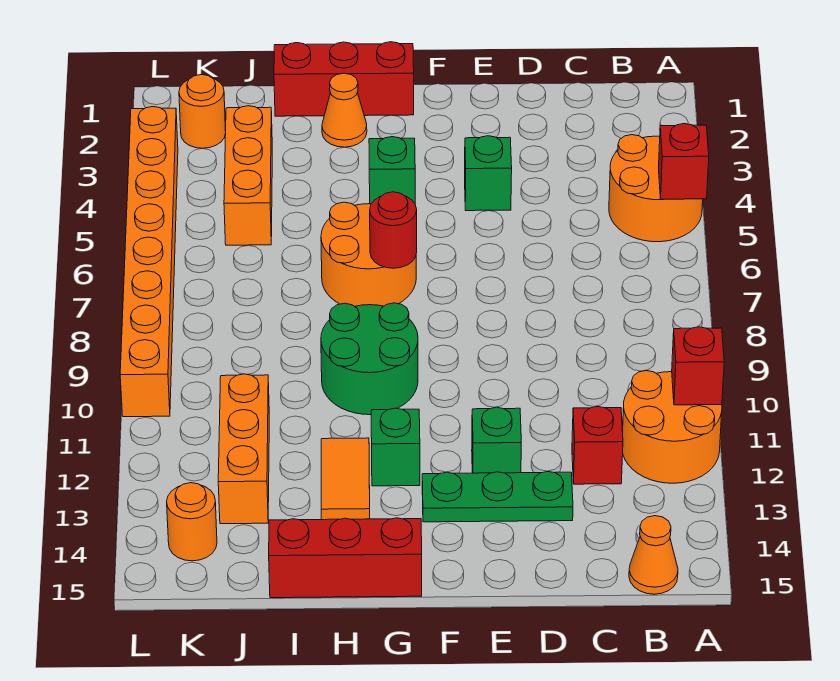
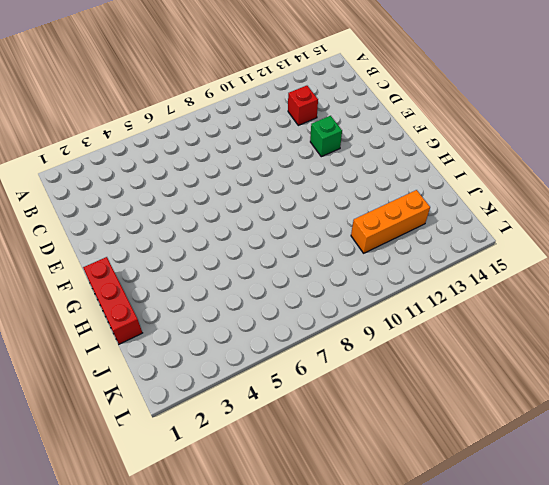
none -> orange 2x2 round brick [609,135,703,242]
none -> orange 2x2 round brick [623,371,722,483]
none -> orange 1x1 cone [629,516,678,594]

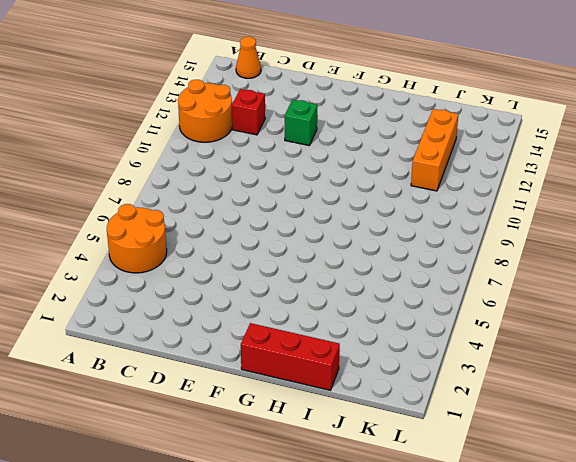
none -> green 1x3 plate [422,472,573,522]
none -> green 1x1 brick [465,136,512,211]
none -> green 1x1 brick [369,137,415,204]

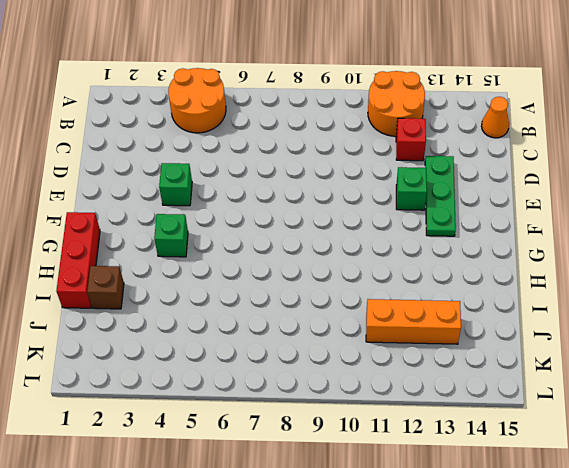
brown 1x1 brick [87,266,124,309] -> none
none -> orange 2x2 round brick [321,202,416,306]
none -> green 2x2 round brick [321,303,418,415]
none -> green 1x1 brick [371,408,420,486]

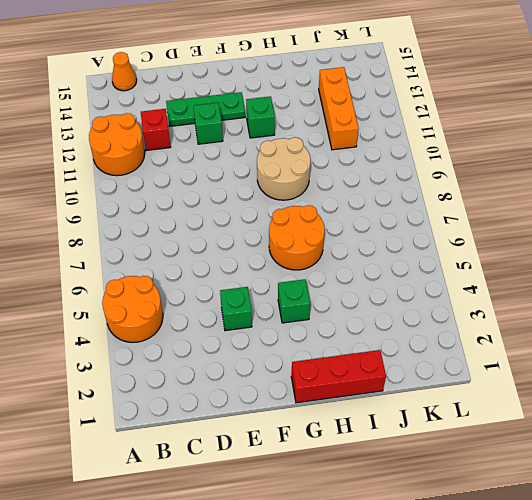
tan 2x2 round brick [257,137,310,200] -> green 2x2 round brick [321,303,418,415]
none -> red 1x3 brick [269,518,422,598]
none -> orange 1x1 cone [322,73,367,147]
none -> orange 1x2 tile [321,438,370,520]

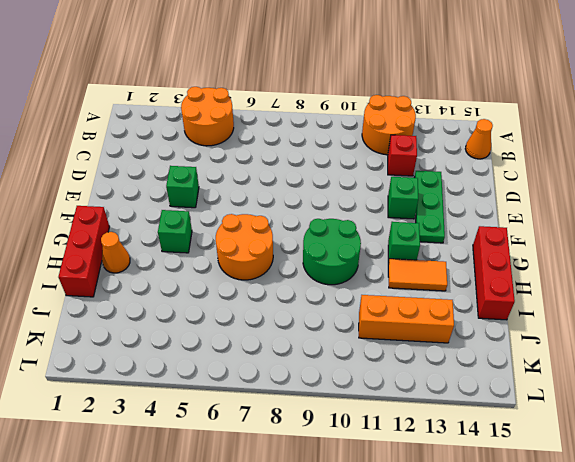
none -> orange 1x3 brick [224,106,272,245]
none -> orange 1x1 round brick [179,75,226,148]
none -> orange 1x1 round brick [167,483,217,561]

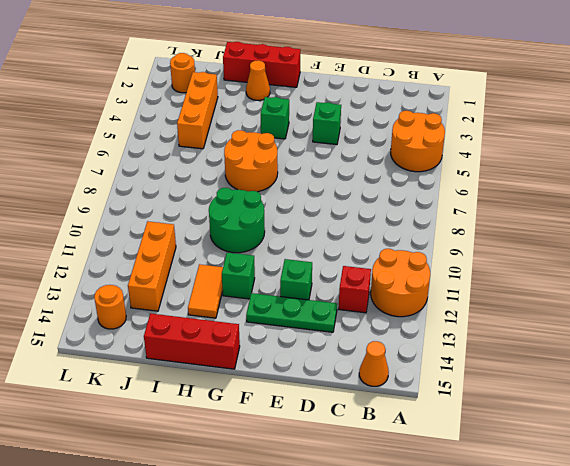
none -> orange 1x8 brick [120,107,178,417]
none -> red 1x1 brick [659,124,709,199]
none -> red 1x1 brick [672,327,724,405]

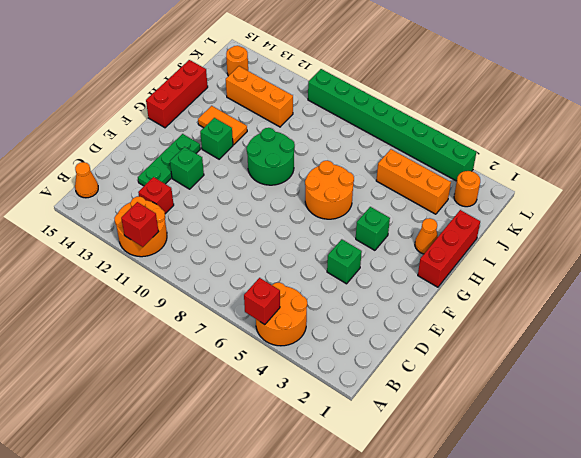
green 1x8 brick [308,69,476,181] -> orange 1x8 brick [120,107,178,417]
none -> red 1x1 round brick [370,192,417,268]

